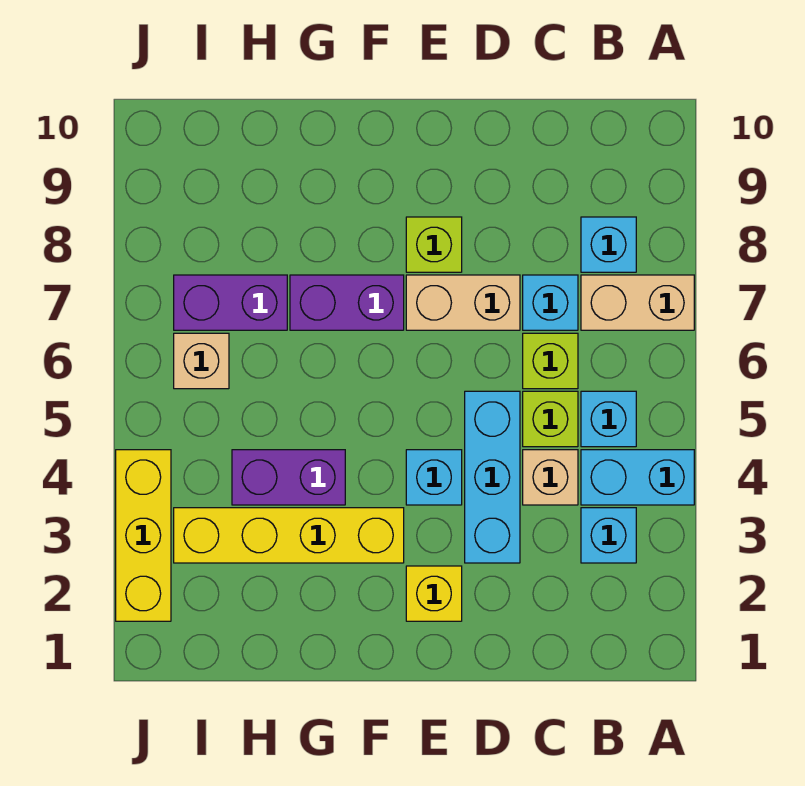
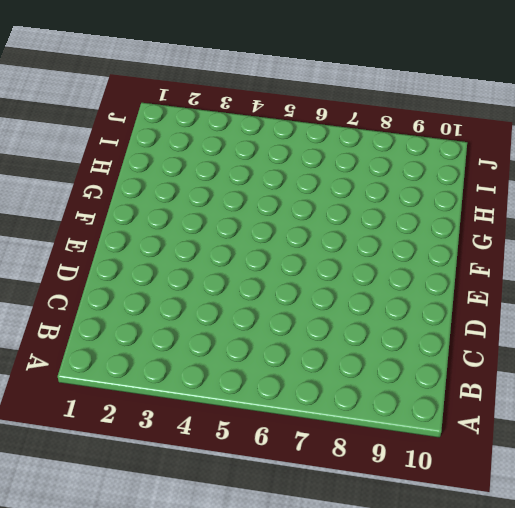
none -> cyan 1x2 brick [581,450,694,505]
none -> tan 1x2 brick [581,275,694,330]
none -> cyan 1x1 brick [581,508,636,563]

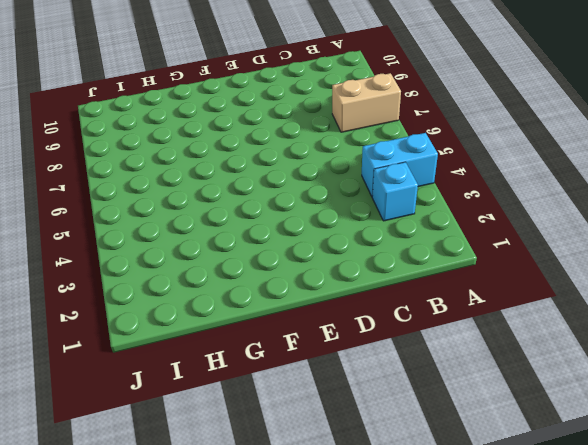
none -> cyan 1x1 brick [581,391,636,447]
none -> cyan 1x1 brick [581,217,636,272]
none -> tan 1x1 brick [523,450,578,505]

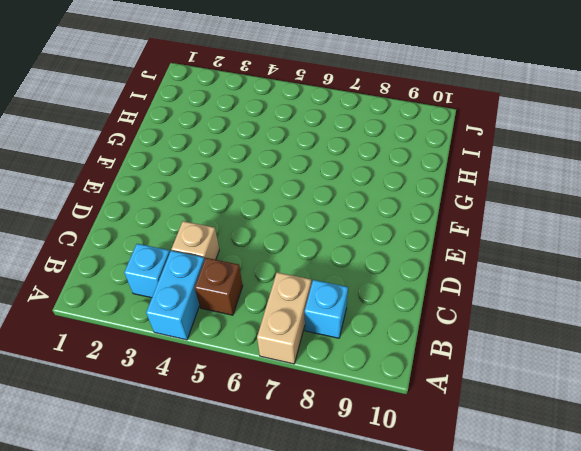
brown 1x1 brick [195,258,243,315] -> cyan 1x1 brick [581,391,636,447]
none -> lime 1x1 brick [523,391,578,447]
none -> lime 1x1 brick [523,333,578,389]
none -> cyan 1x1 brick [523,275,578,330]

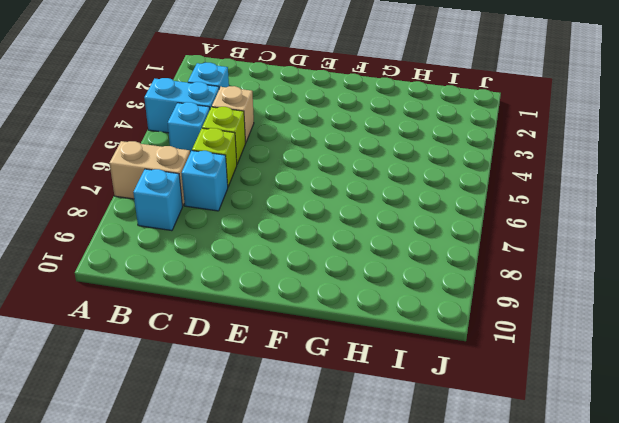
none -> cyan 1x3 brick [465,391,520,563]
none -> tan 1x2 brick [406,275,520,330]
none -> yellow 1x1 brick [406,566,462,621]

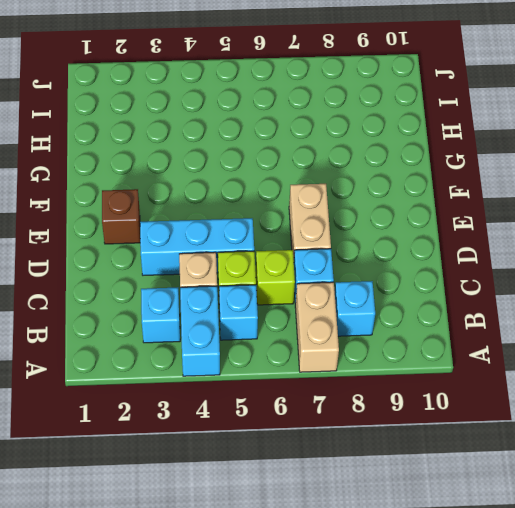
brown 1x1 brick [102,189,140,244] -> yellow 1x1 brick [406,566,462,621]
none -> cyan 1x1 brick [406,450,462,505]
none -> lime 1x1 brick [406,217,462,272]
none -> yellow 1x4 brick [174,508,404,563]

